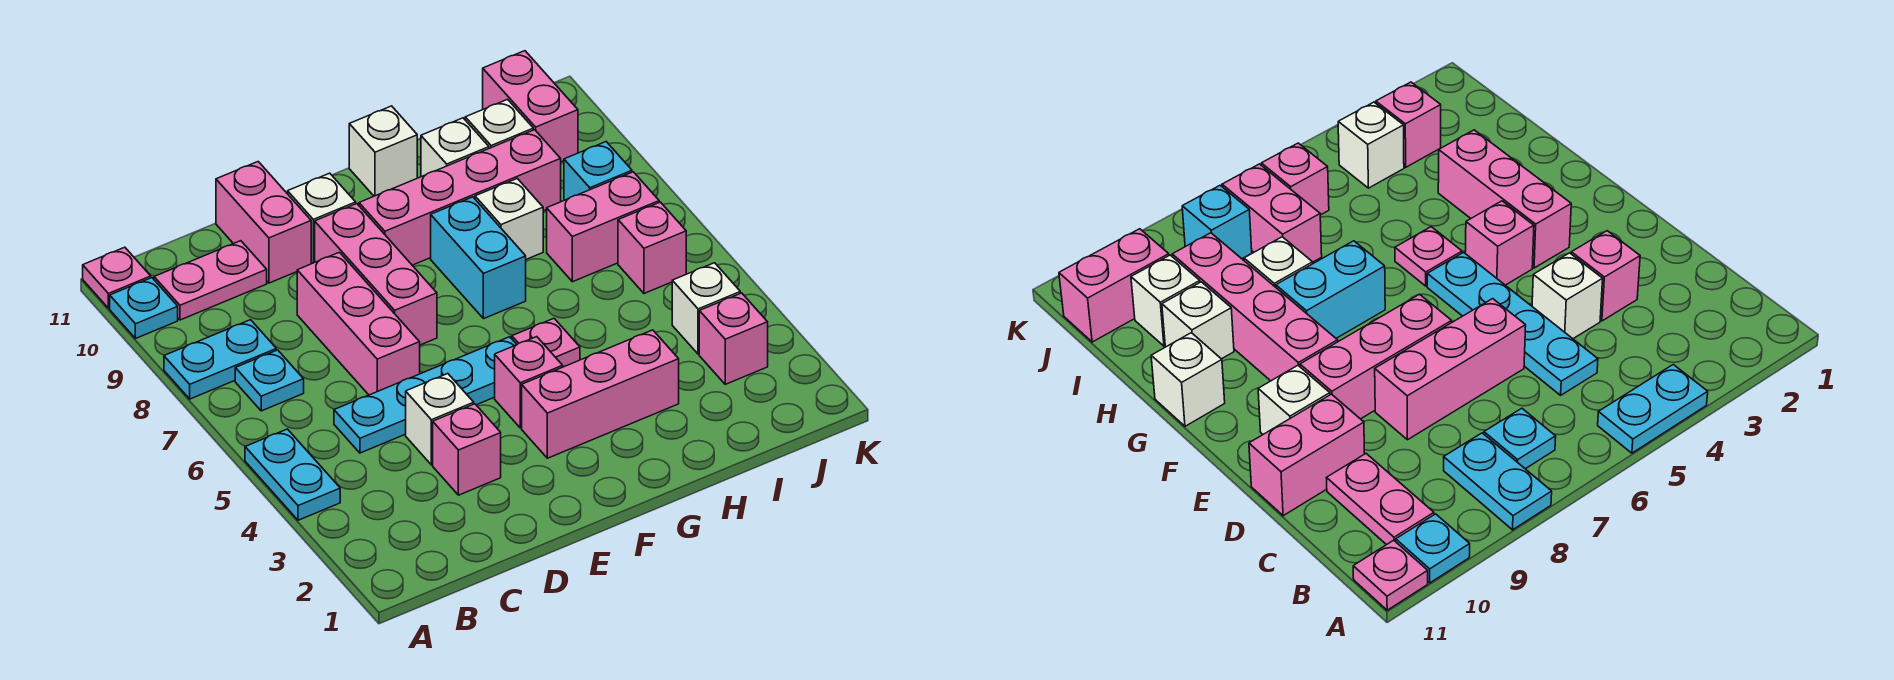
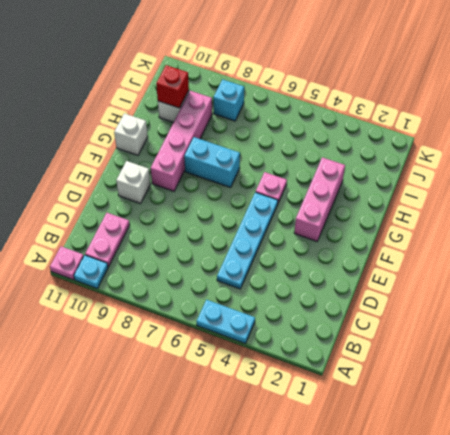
red 1x1 brick [156,65,189,108] -> none
none -> cyan 1x2 plate [164,320,276,399]
none -> cyan 1x1 plate [235,350,304,411]
none -> pink 1x1 brick [433,404,501,495]

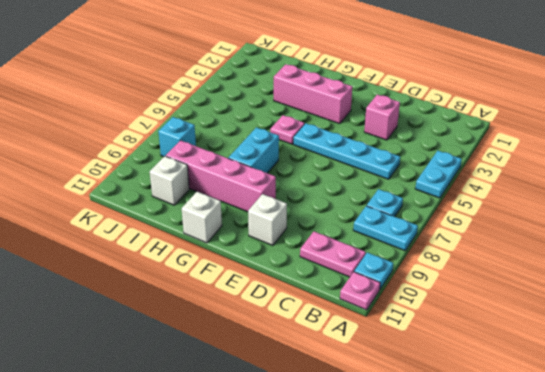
none -> white 1x1 brick [406,374,474,465]
none -> pink 1x3 brick [297,252,420,395]
none -> pink 1x2 brick [216,162,311,283]

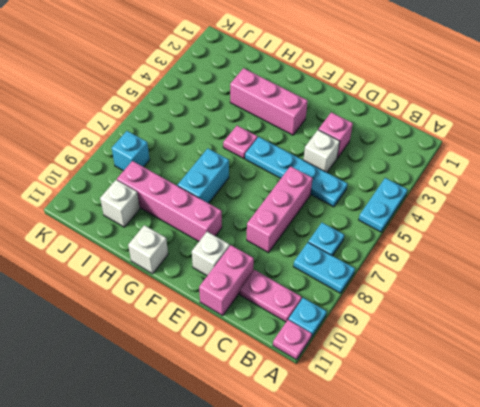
none -> pink 1x3 brick [315,204,437,345]
none -> pink 1x1 brick [495,337,563,428]
none -> white 1x1 brick [475,179,543,259]

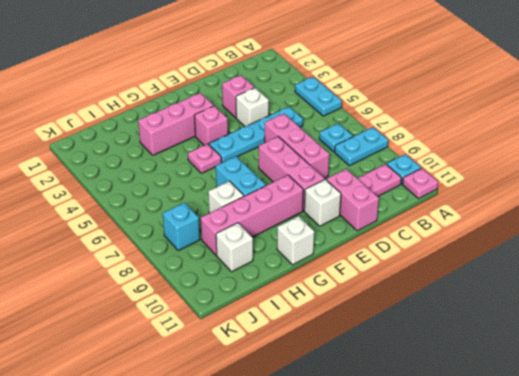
none -> white 1x1 brick [421,118,489,177]
none -> pink 1x2 brick [547,172,659,282]
none -> pink 1x1 brick [699,293,768,384]

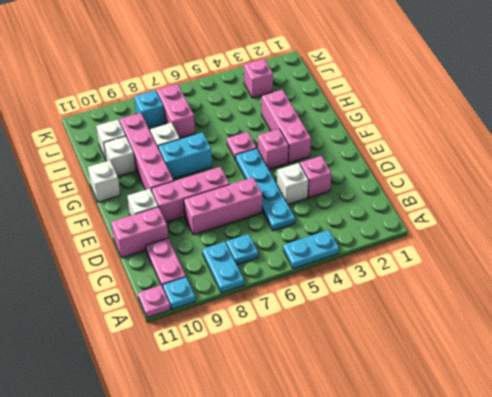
none -> white 1x1 brick [672,263,740,354]
none -> pink 1x1 brick [618,202,686,293]
none -> pink 1x2 brick [483,51,578,162]

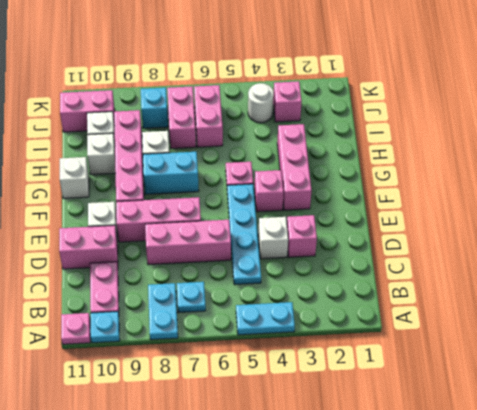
pink 1x2 brick [194,85,223,147] -> pink 1x1 brick [618,202,686,293]
white 1x1 round brick [248,83,274,123] -> white 1x1 brick [672,263,740,354]

